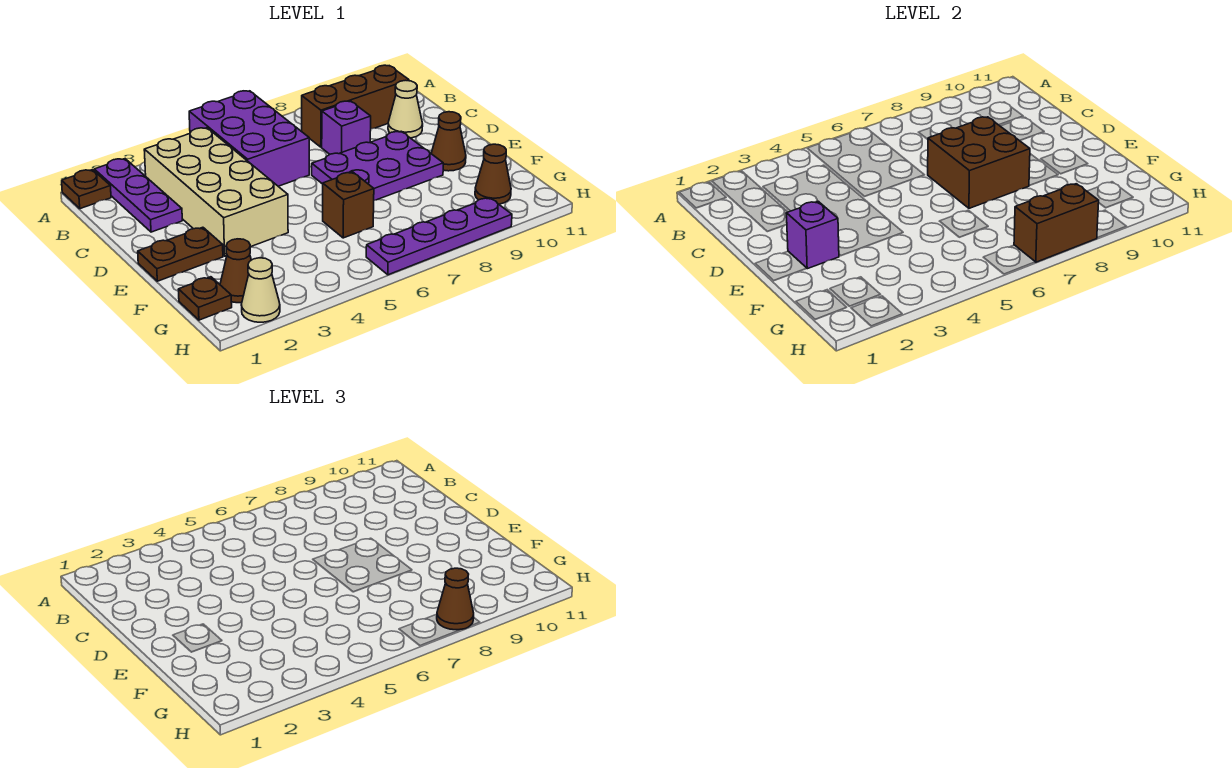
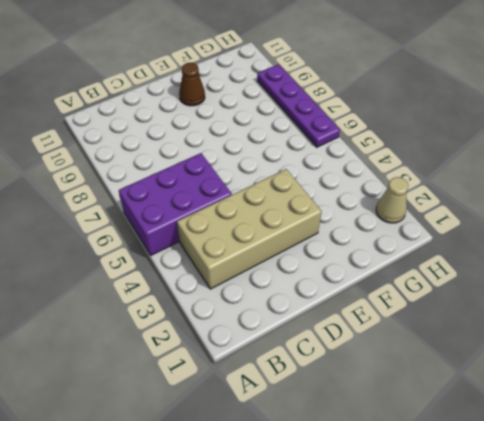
none -> brown 1x1 plate [62,170,111,209]
none -> purple 1x3 plate [94,159,182,232]
none -> brown 1x3 brick [302,65,409,147]

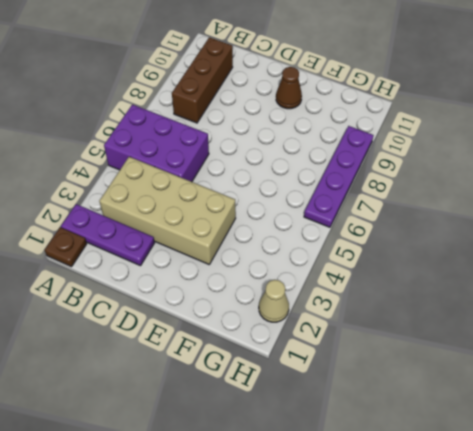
none -> purple 1x1 brick [322,101,371,154]
none -> tan 1x1 cone [388,80,423,138]
none -> purple 2x3 plate [312,131,443,200]

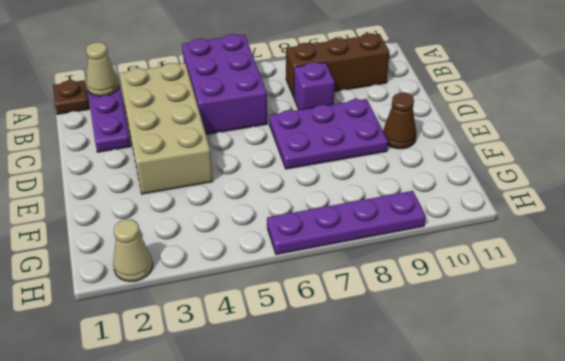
tan 1x1 cone [86,42,119,96] -> tan 1x1 cone moved to [388,80,423,138]
none -> brown 1x2 plate [138,227,223,281]
none -> brown 1x1 brick [323,172,374,238]
none -> brown 1x1 plate [178,277,232,320]

